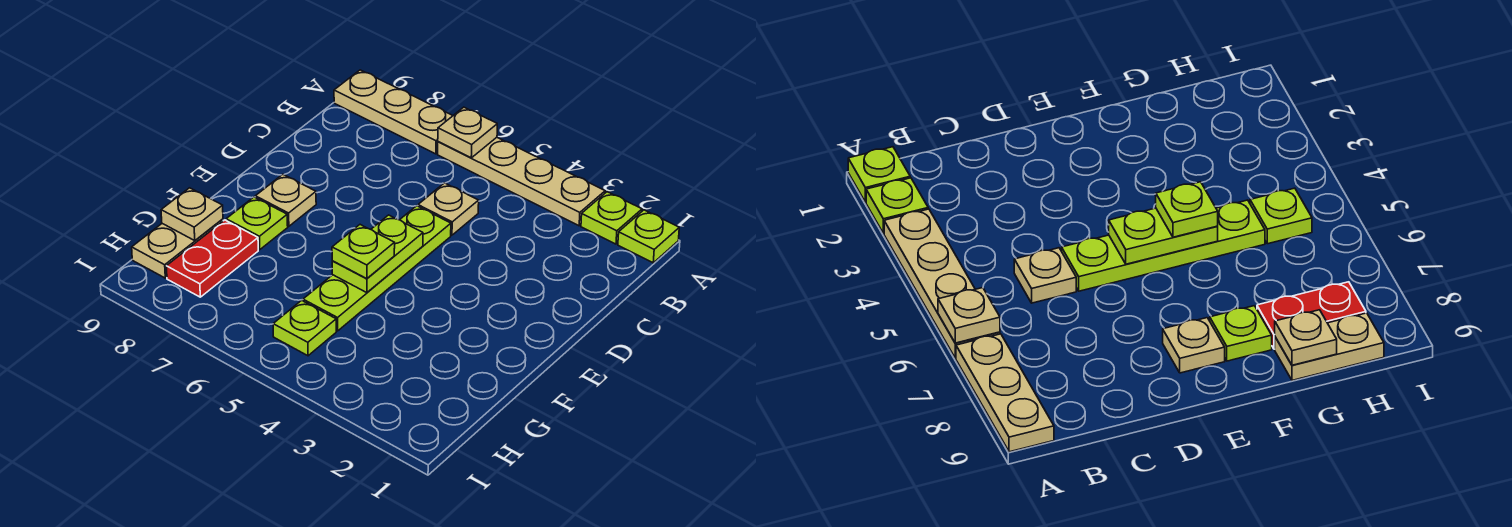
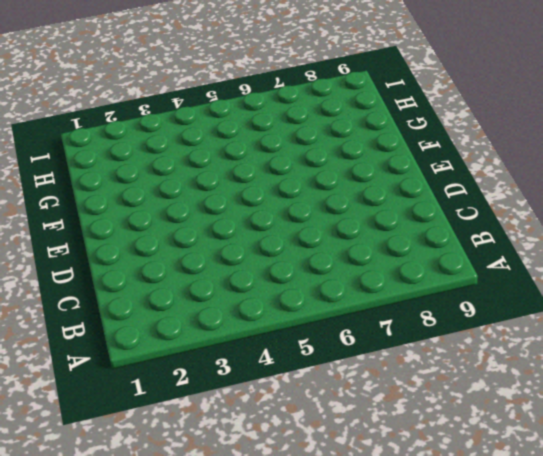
none -> lime 1x1 plate [618,210,679,263]
none -> lime 1x1 plate [581,192,642,244]
none -> tan 1x4 plate [438,137,605,226]

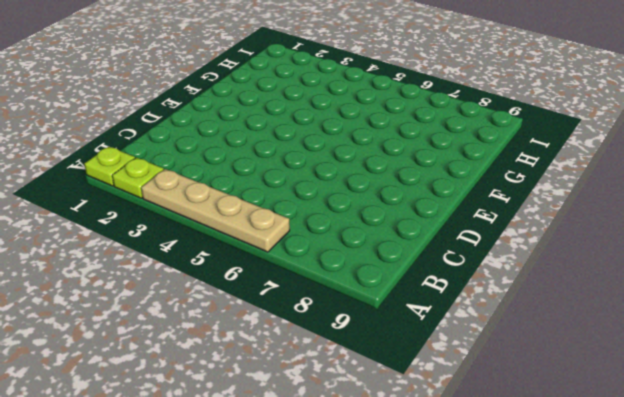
none -> tan 1x3 plate [334,70,453,154]
none -> tan 1x1 plate [418,183,479,235]
none -> lime 1x4 plate [303,206,451,331]

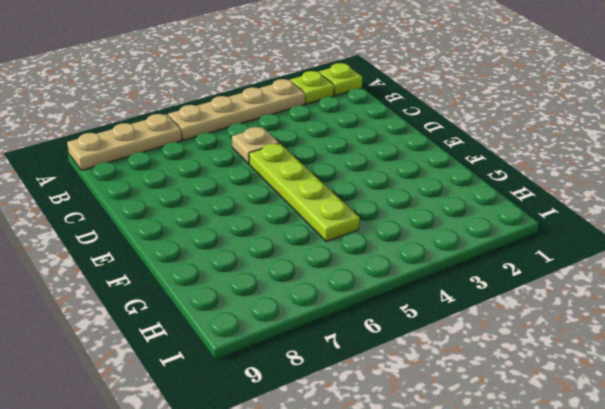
none -> tan 1x1 plate [255,174,316,226]
none -> lime 1x1 plate [226,197,288,250]
none -> red 1x2 plate [166,220,258,297]

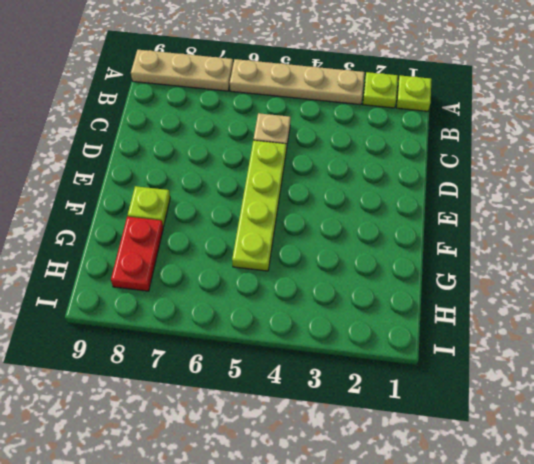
none -> tan 1x1 plate [255,174,316,226]
none -> tan 1x2 plate [132,219,223,278]
none -> lime 1x1 plate [273,300,336,356]

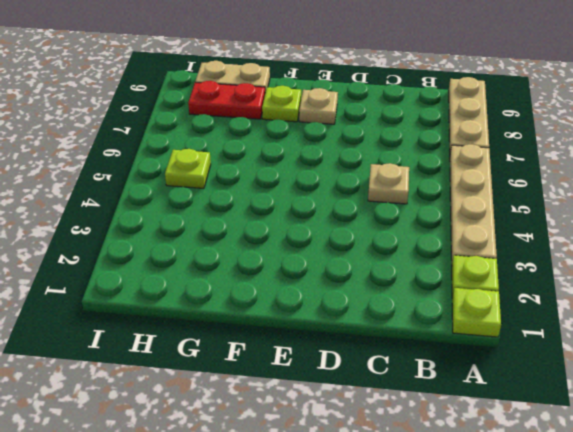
none -> lime 1x4 plate [303,206,451,331]
none -> tan 1x1 plate [438,107,497,158]
none -> lime 1x2 plate [332,215,423,293]

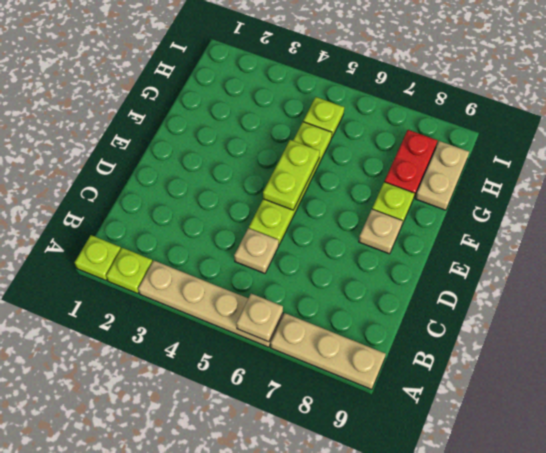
none -> tan 1x1 plate [161,188,223,240]
none -> lime 1x1 plate [332,225,395,279]

